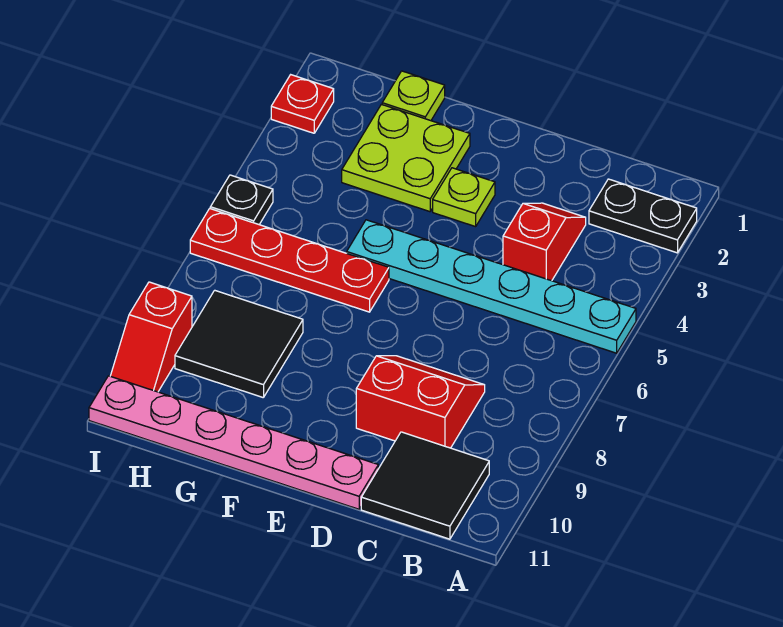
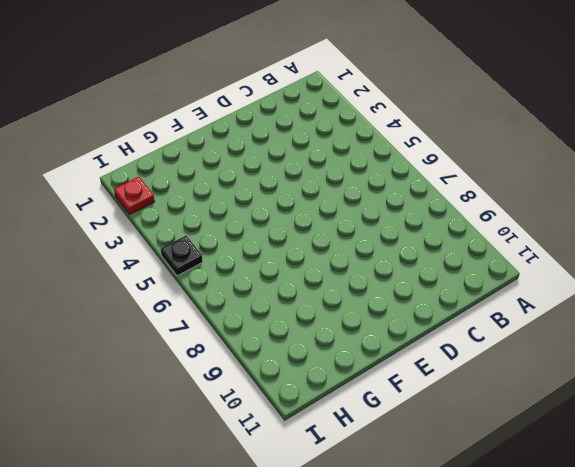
none -> black 1x2 plate [589,179,697,253]
none -> cyan 1x6 plate [347,220,636,353]
none -> black 2x2 tile [361,432,489,539]

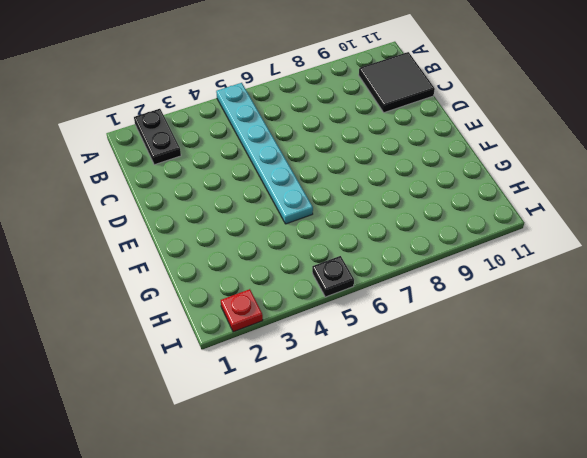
none -> red 1x2 slope [503,203,586,281]
none -> red 2x2 slope [356,356,485,448]
none -> pink 1x6 plate [89,376,378,509]

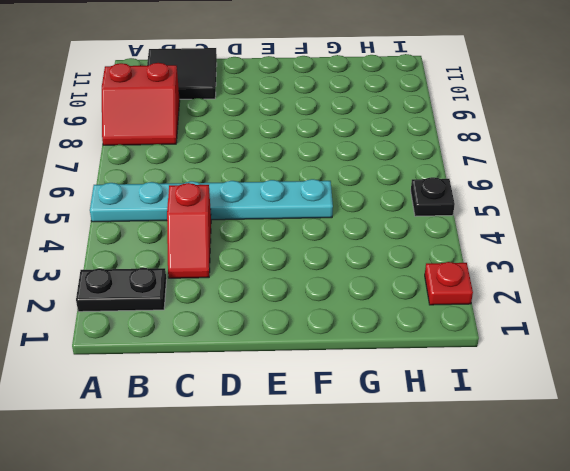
red 2x2 slope [102,63,180,145] -> red 2x2 slope moved to [356,356,485,448]
none -> pink 1x6 plate [89,376,378,509]
none -> lime 1x1 plate [433,168,495,227]
none -> lime 2x2 plate [342,104,470,212]

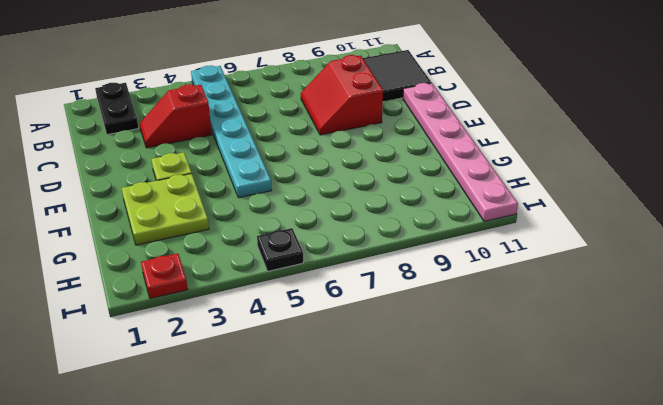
none -> red 1x4 plate [190,209,389,312]
none -> lime 1x1 plate [382,71,445,121]
none -> black 2x2 tile [175,290,303,398]

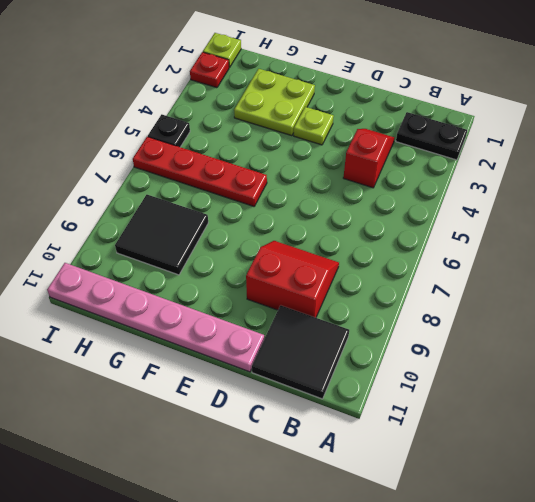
lime 1x1 plate [203,33,241,67] -> lime 1x1 plate moved to [382,71,445,121]
none -> cyan 1x6 plate [347,220,636,353]
none -> red 1x2 slope [111,282,192,392]

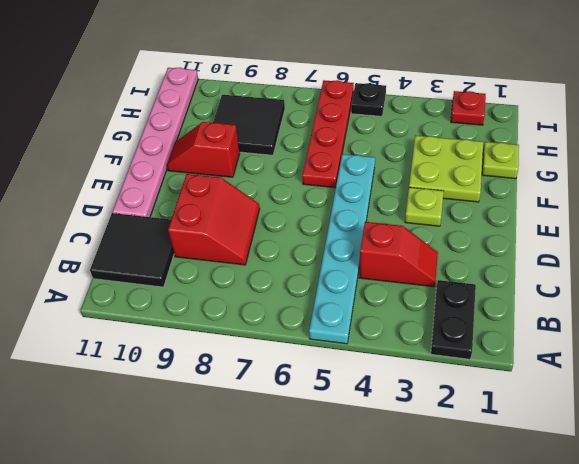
red 1x2 slope [167,122,240,177] -> red 1x2 slope moved to [111,282,192,392]

